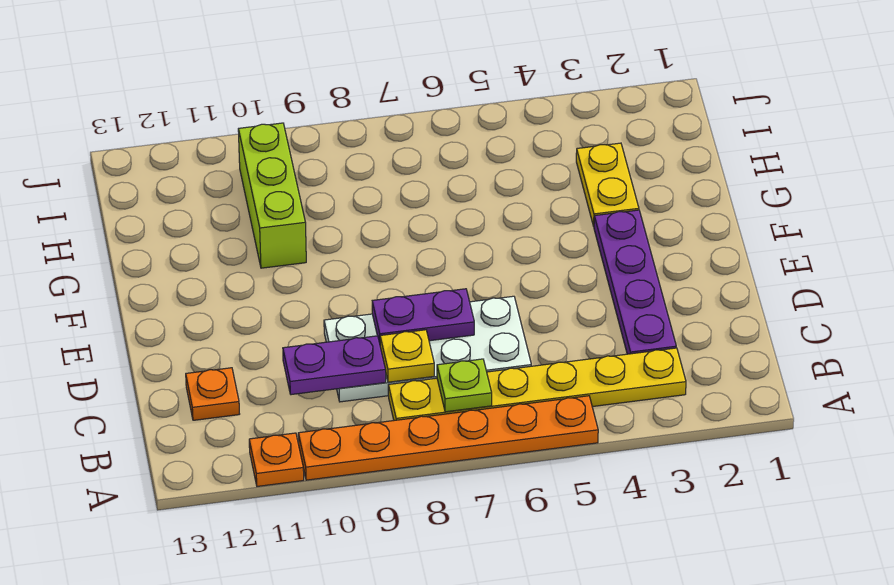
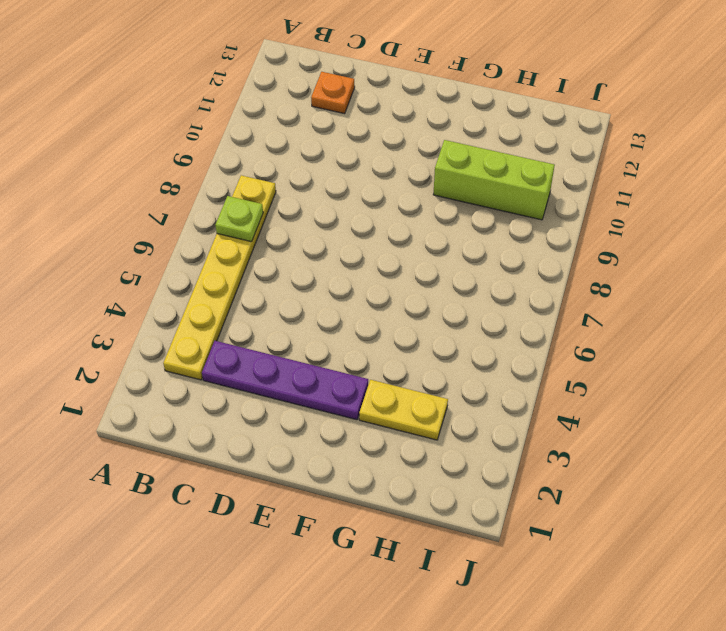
none -> orange 1x6 plate [298,396,598,480]
none -> orange 1x1 plate [249,433,304,486]
none -> white 2x4 plate [324,296,531,402]

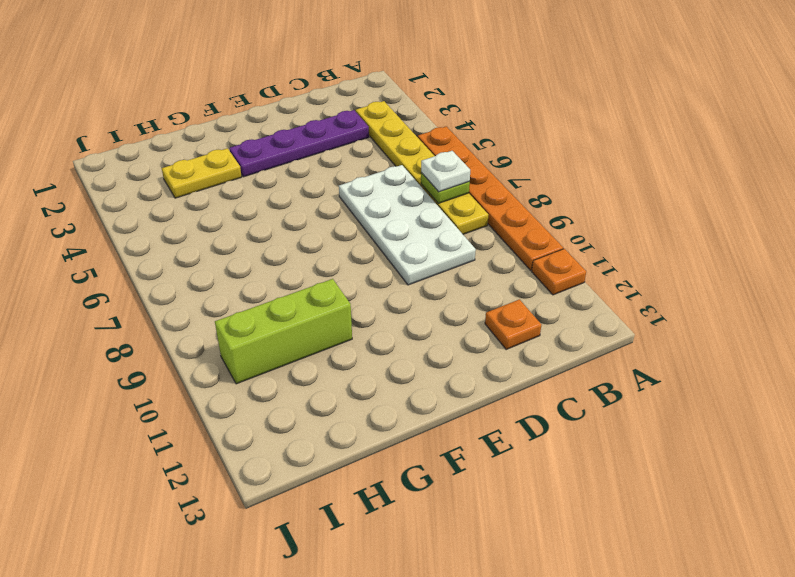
white 1x1 plate [421,151,470,192] -> none
none -> yellow 1x1 plate [380,330,434,382]
none -> purple 1x2 plate [283,336,386,395]
none -> purple 1x2 plate [372,289,474,343]

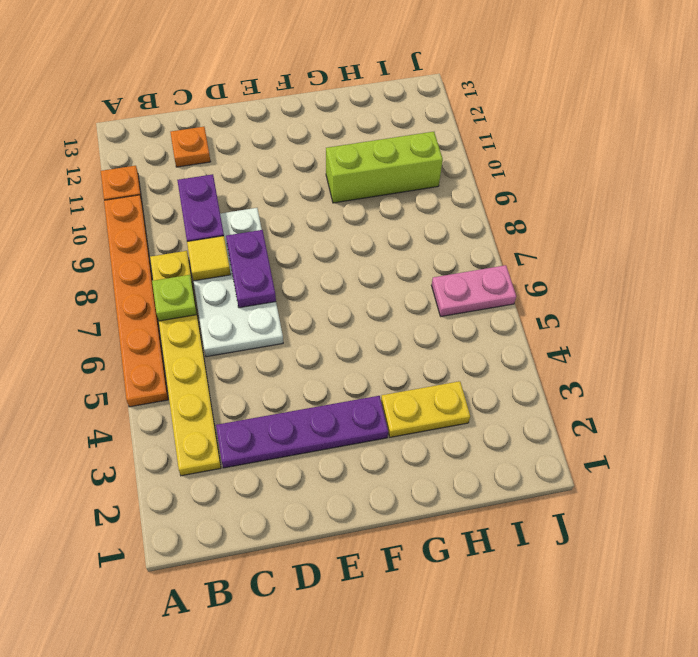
yellow 1x1 tile [187,236,231,281] -> yellow 1x1 plate [380,330,434,382]
pink 1x2 plate [431,265,516,316] -> none

